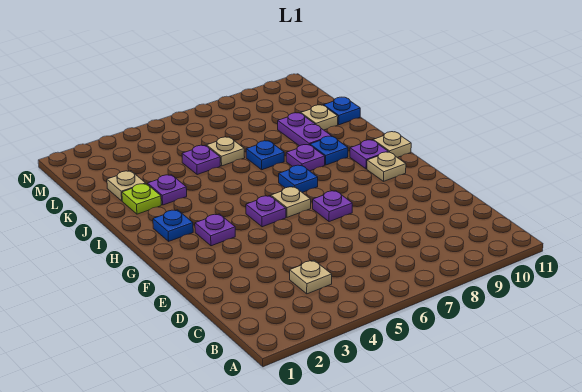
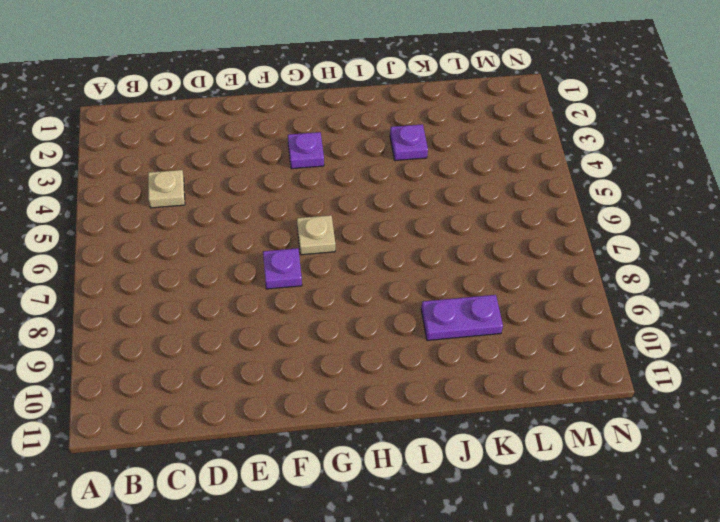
none -> purple 1x1 plate [246,196,286,227]
none -> tan 1x1 plate [367,152,406,181]
none -> blue 1x1 plate [153,210,193,241]

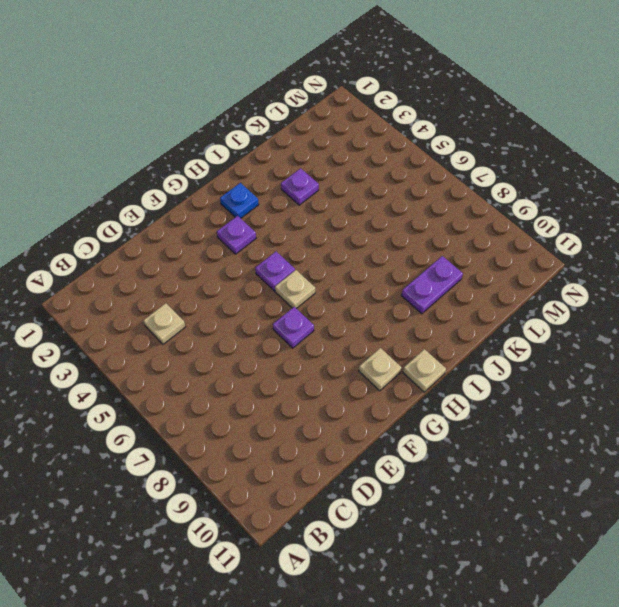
none -> blue 1x1 plate [279,165,318,192]
none -> purple 1x1 plate [350,140,388,169]
none -> purple 1x1 plate [286,145,325,171]

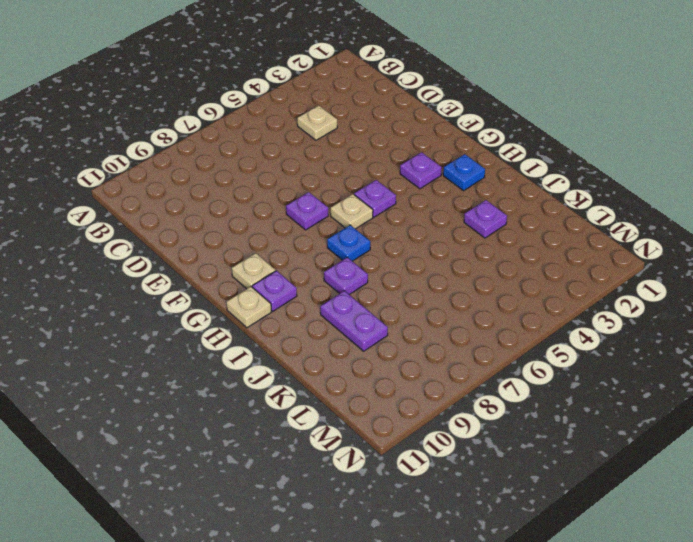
none -> blue 1x1 plate [310,136,348,165]
none -> lime 1x1 plate [122,184,161,214]
none -> blue 1x1 plate [246,141,284,170]

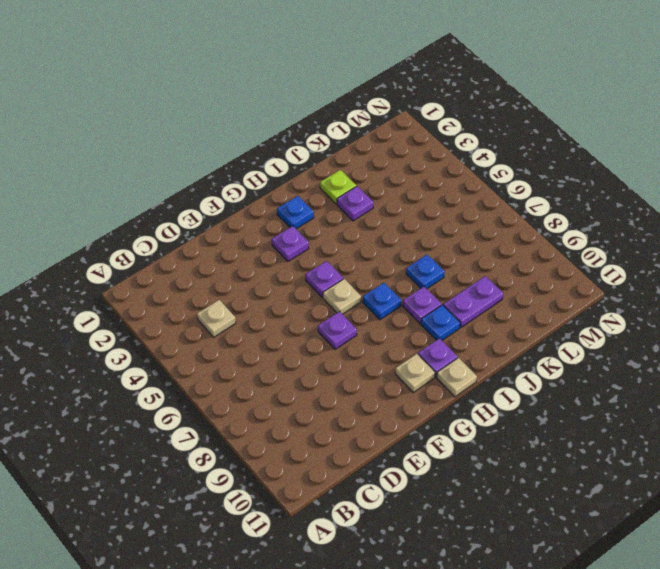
none -> tan 1x1 plate [107,171,146,201]
none -> purple 1x1 plate [182,145,220,175]
none -> tan 1x1 plate [207,137,245,166]

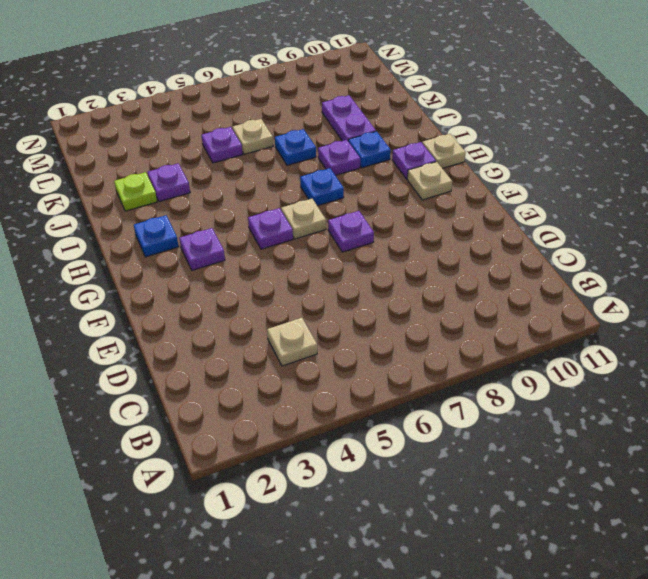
none -> tan 1x1 plate [107,171,146,201]
none -> tan 1x1 plate [301,105,338,130]
none -> blue 1x1 plate [323,97,360,125]

